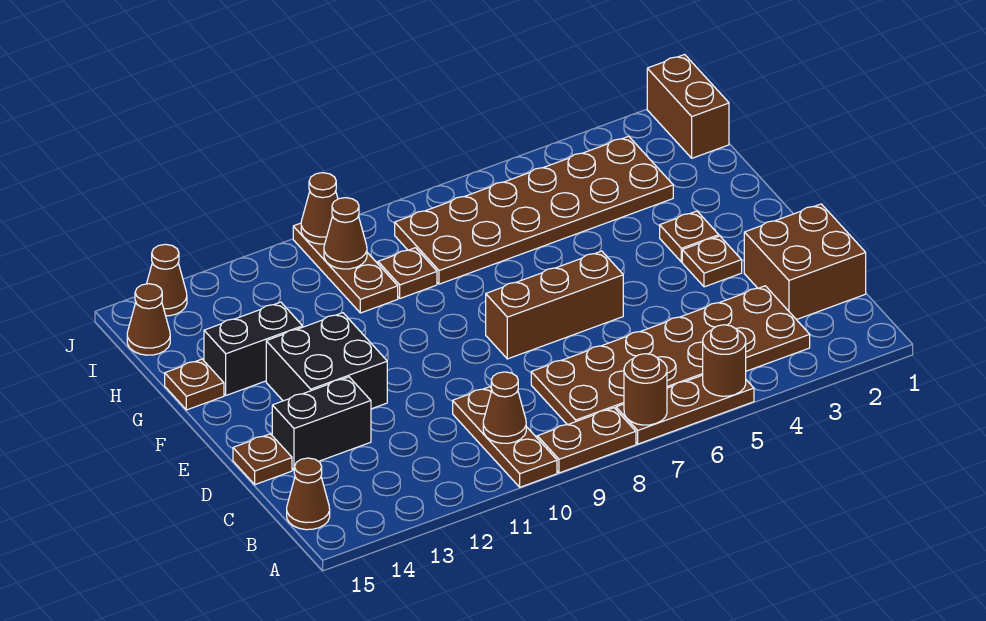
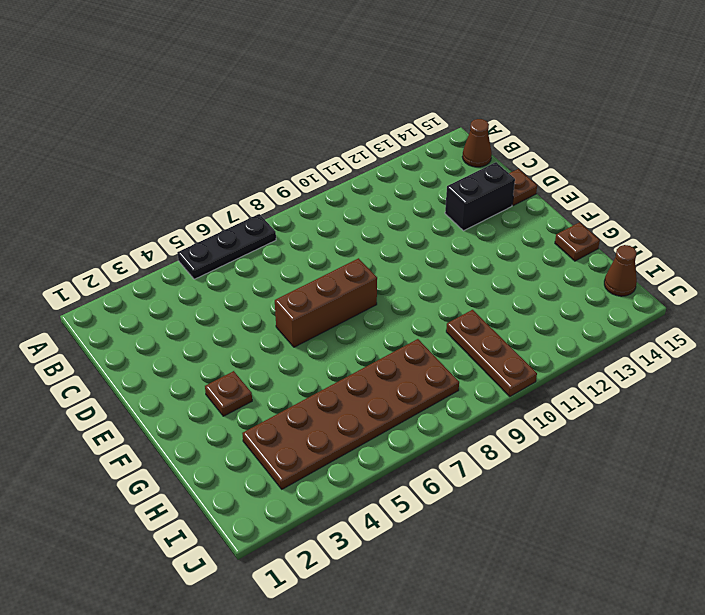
black 1x3 plate [177,214,276,279] -> brown 1x3 plate [616,375,754,444]
none -> brown 1x2 plate [537,408,636,473]
none -> brown 1x3 plate [453,387,557,487]
none -> brown 2x6 plate [531,286,810,425]

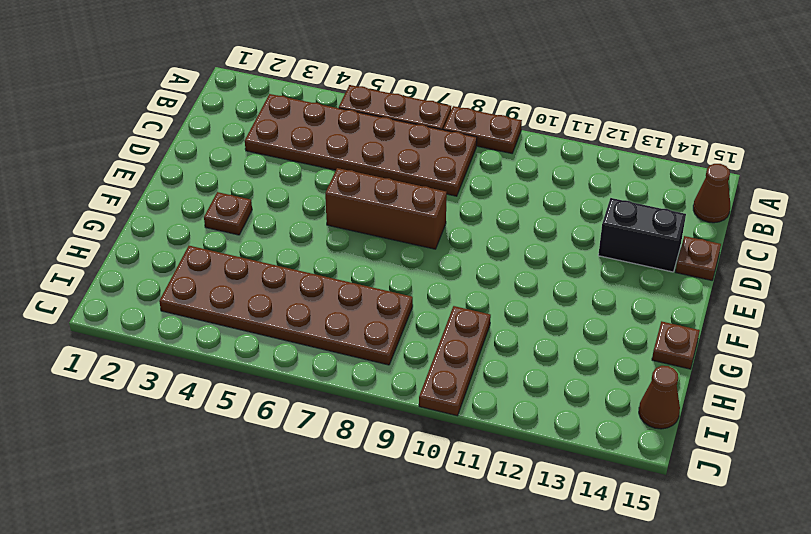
none -> brown 1x3 plate [453,387,557,487]
none -> brown 2x2 brick [744,204,866,320]
none -> brown 1x1 plate [682,236,742,287]

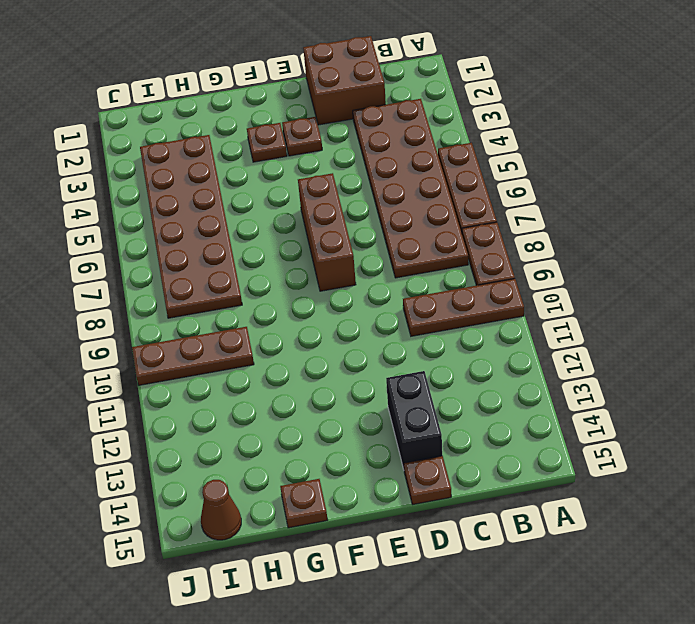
none -> brown 1x1 cone [287,458,330,530]
none -> black 2x2 brick [266,313,387,409]
none -> black 1x2 brick [204,302,303,395]

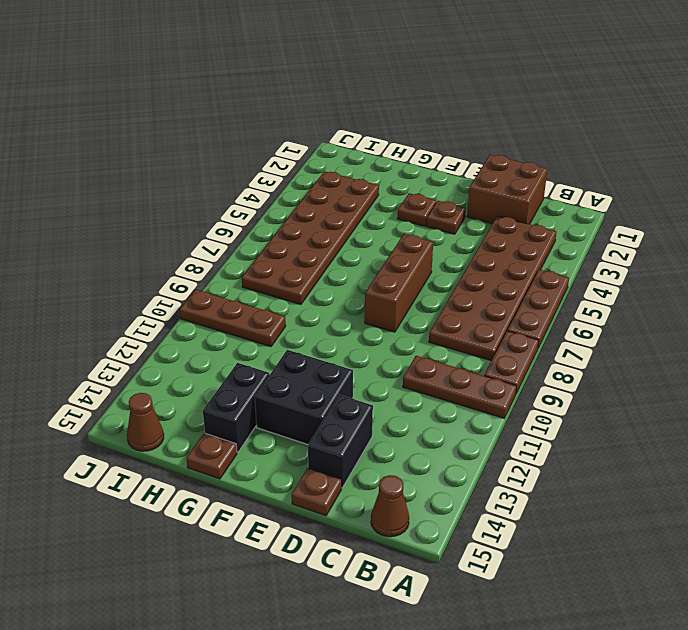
none -> brown 1x1 plate [378,248,437,298]
none -> brown 1x2 brick [647,55,729,158]
none -> brown 1x1 cone [147,244,187,316]

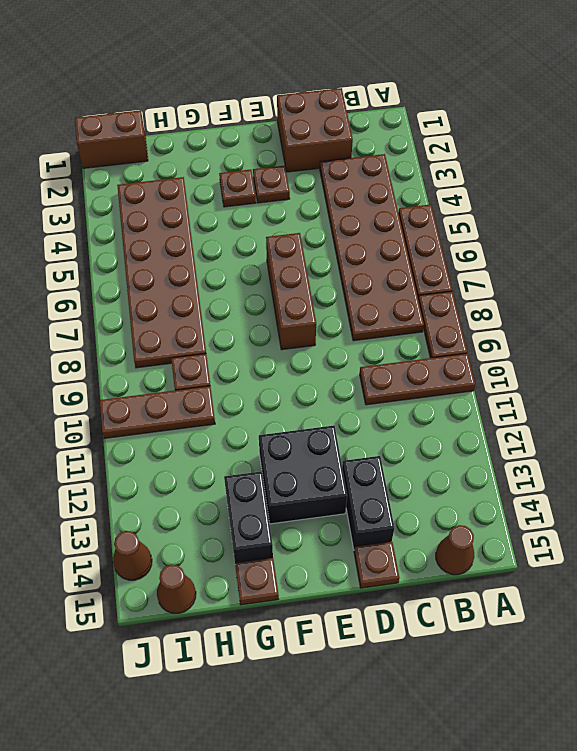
none -> brown 1x1 round brick [703,325,746,396]
none -> brown 1x1 round brick [624,354,667,425]
none -> brown 1x1 cone [483,372,526,443]

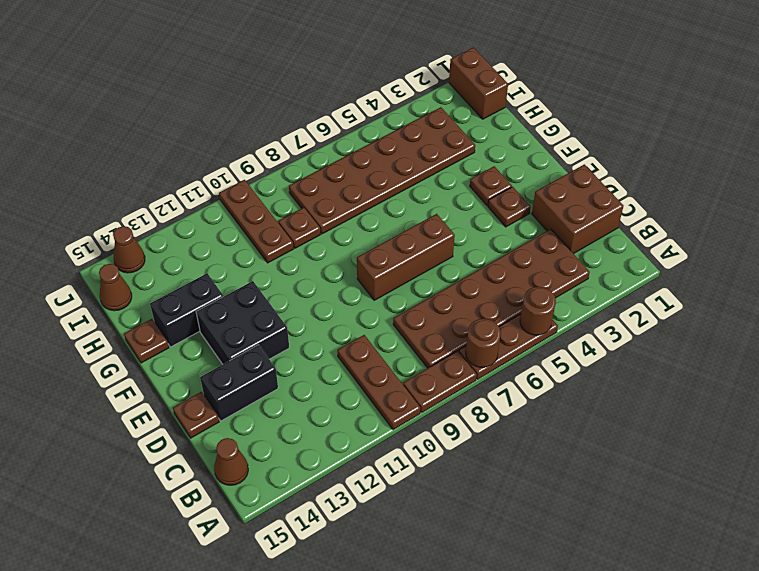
none -> brown 1x1 cone [483,372,526,443]
none -> brown 1x1 cone [324,198,367,269]
none -> brown 1x1 cone [301,173,338,244]

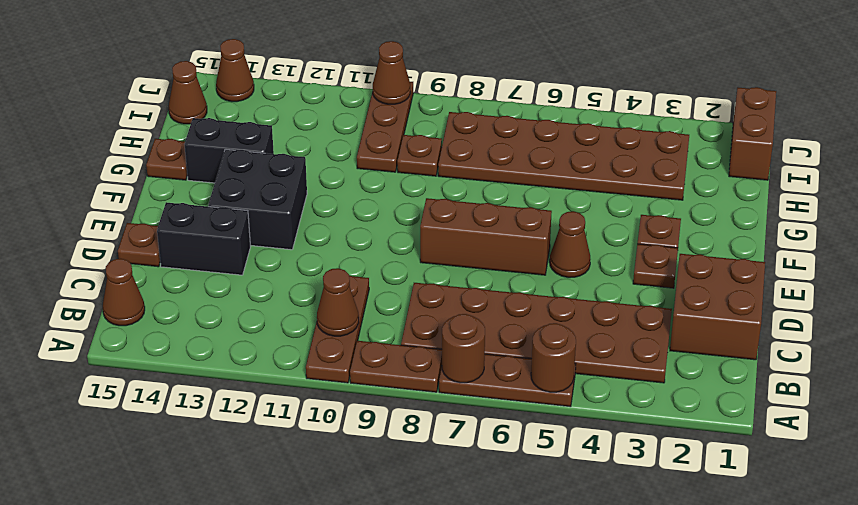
brown 1x1 cone [550,211,590,278] -> brown 1x1 cone moved to [324,198,367,269]

